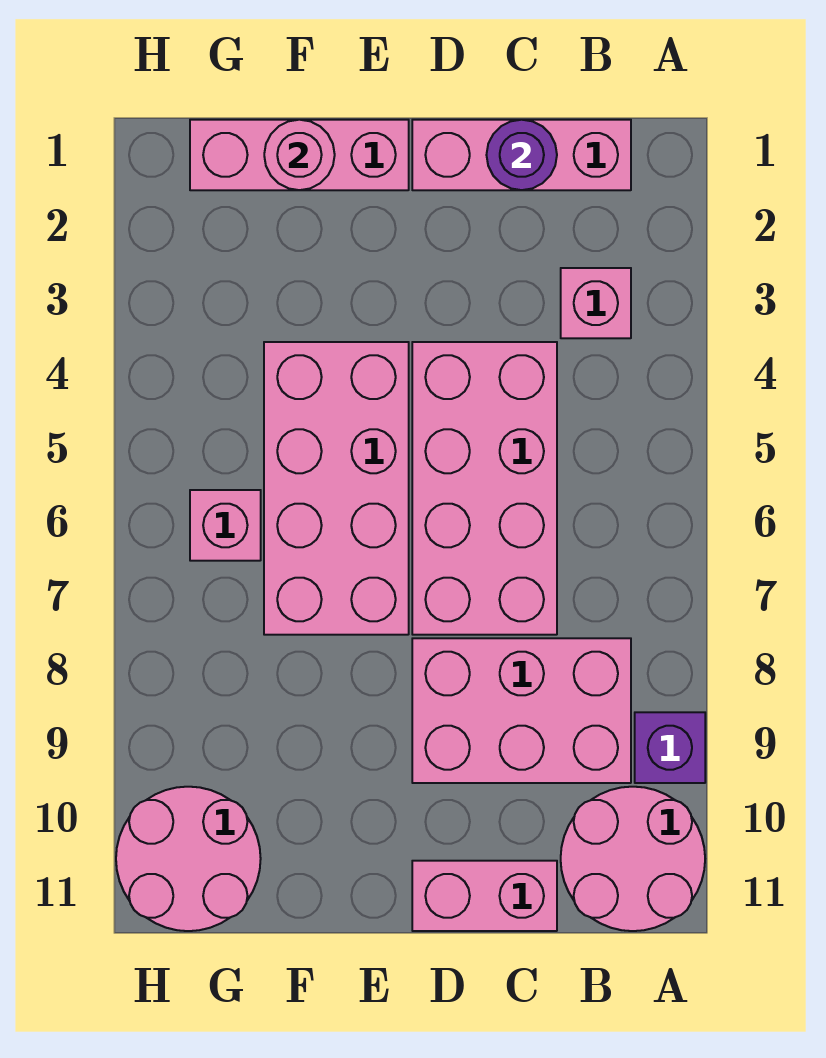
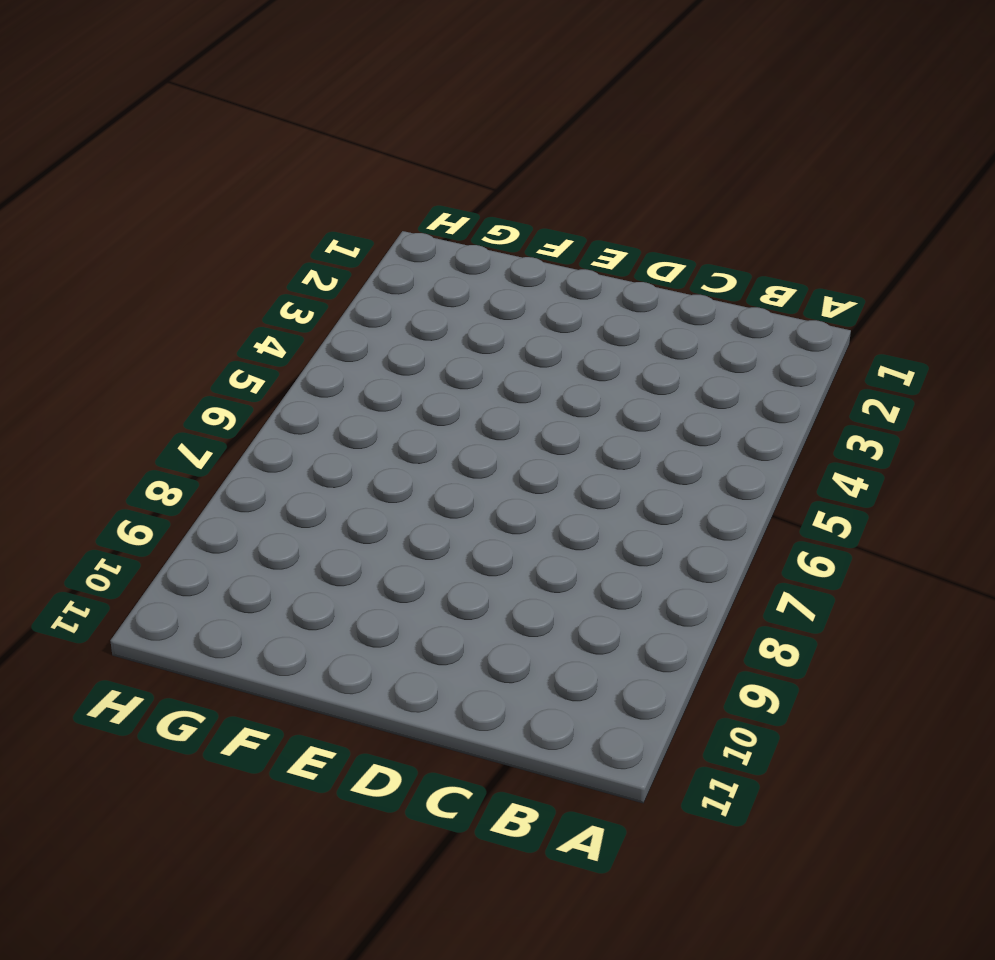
none -> purple 1x1 brick [635,712,705,783]
none -> pink 2x2 round brick [561,787,705,931]
none -> pink 1x3 brick [412,120,631,190]

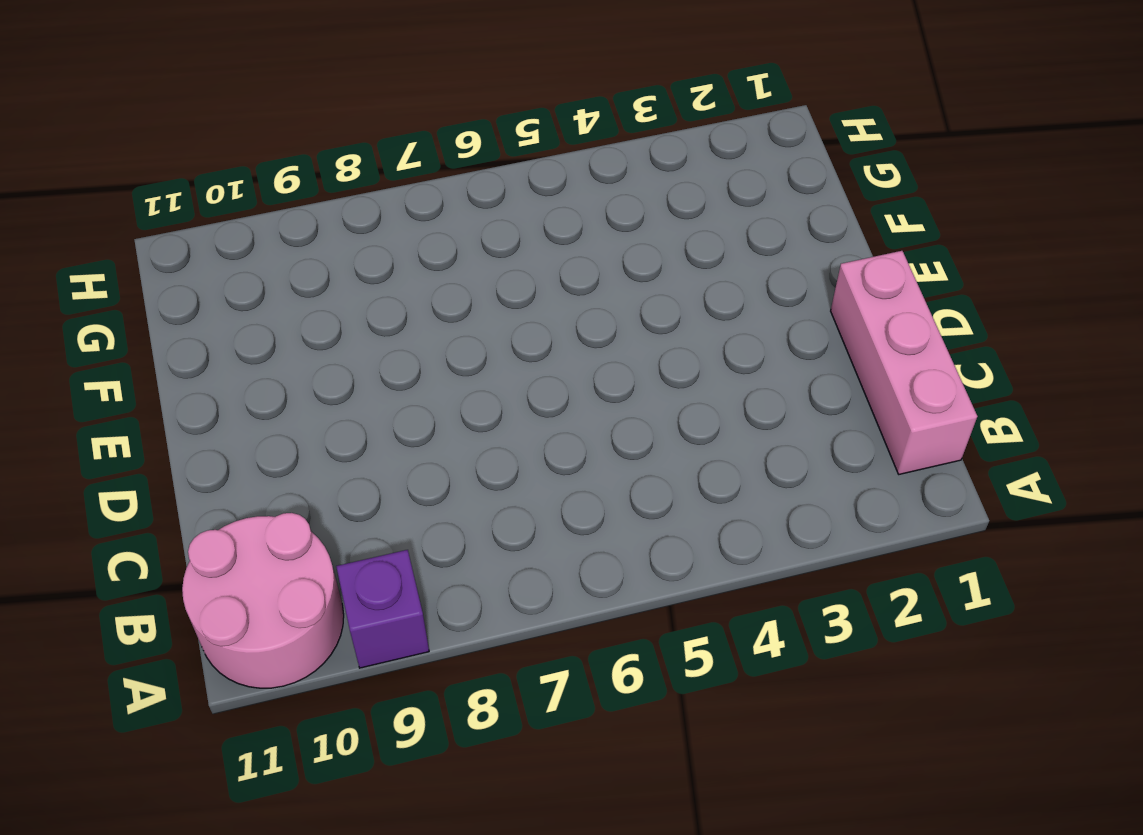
none -> pink 1x1 brick [561,268,631,338]
none -> pink 2x3 brick [412,638,631,783]
none -> pink 2x4 brick [412,342,557,635]

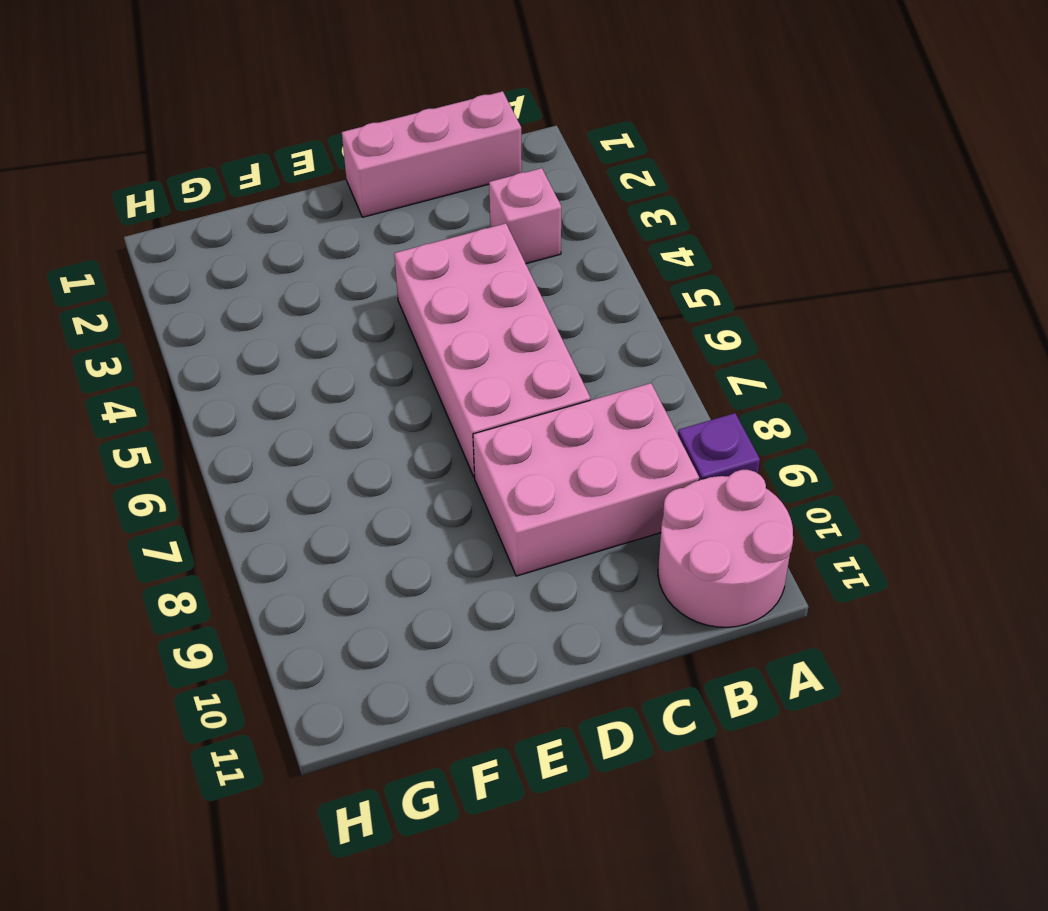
none -> pink 1x2 brick [412,861,557,931]
none -> pink 1x3 brick [190,120,409,190]
none -> pink 2x4 brick [264,342,409,635]

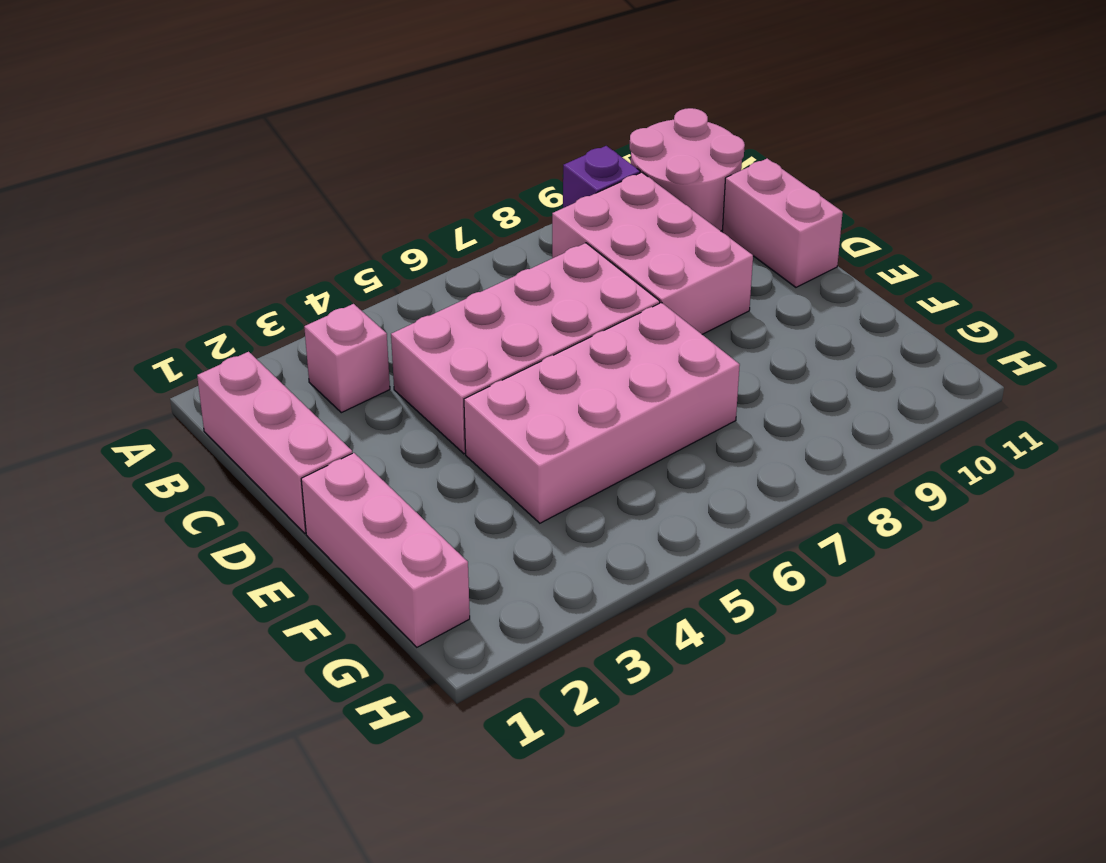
none -> pink 1x1 brick [190,490,261,561]
none -> pink 2x2 round brick [116,787,261,931]
none -> purple 1x1 round brick [487,120,557,190]

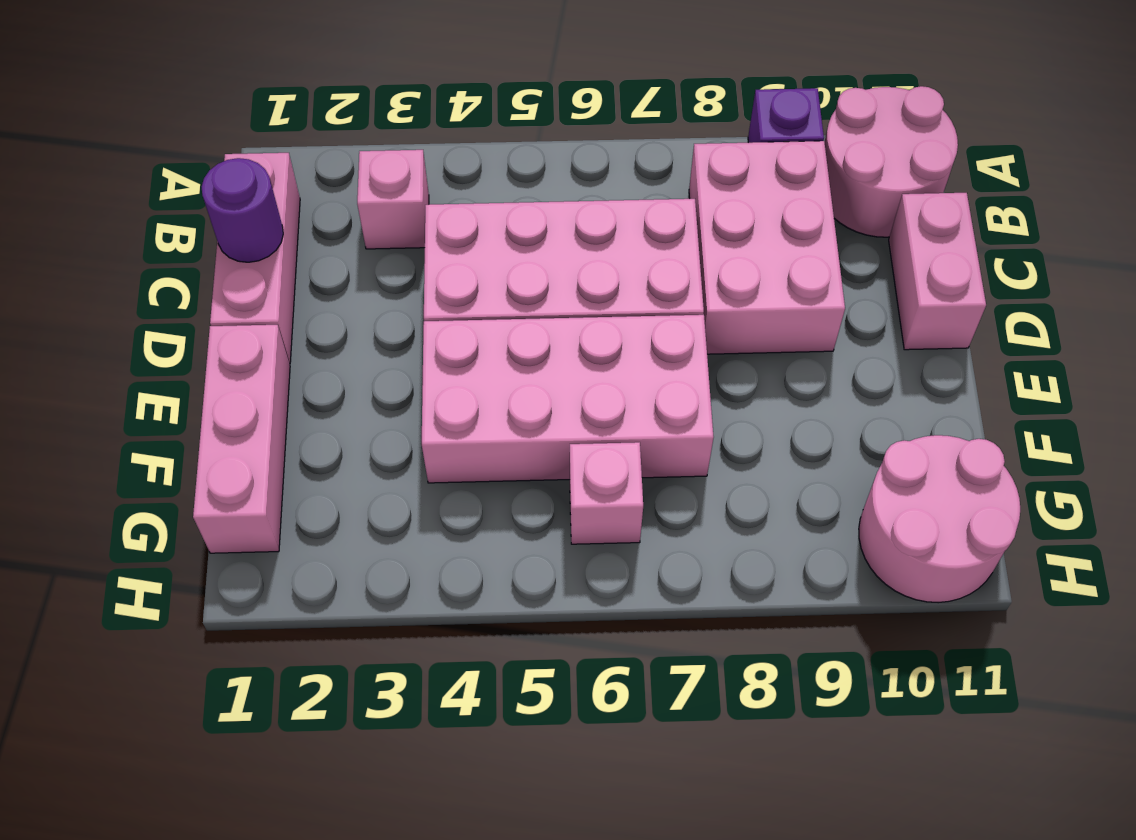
none -> pink 1x1 round brick [264,120,335,190]

